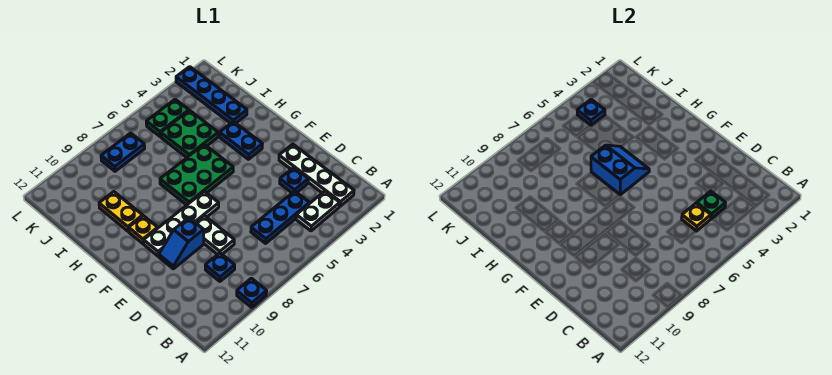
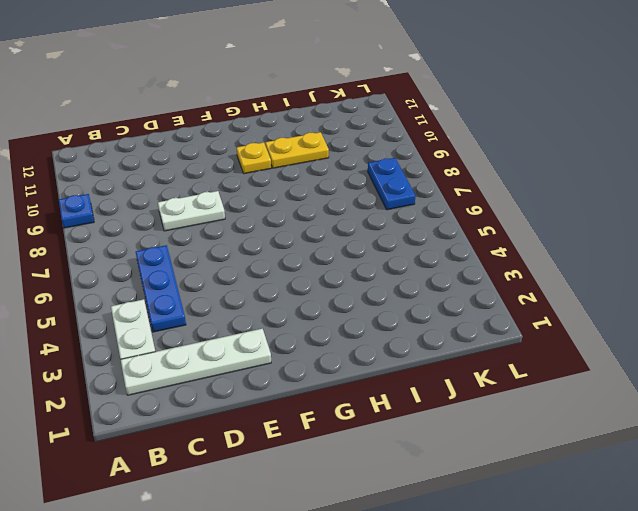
none -> blue 1x1 plate [205,253,235,281]
none -> blue 1x1 plate [280,167,308,193]
none -> blue 1x2 slope [159,218,204,269]

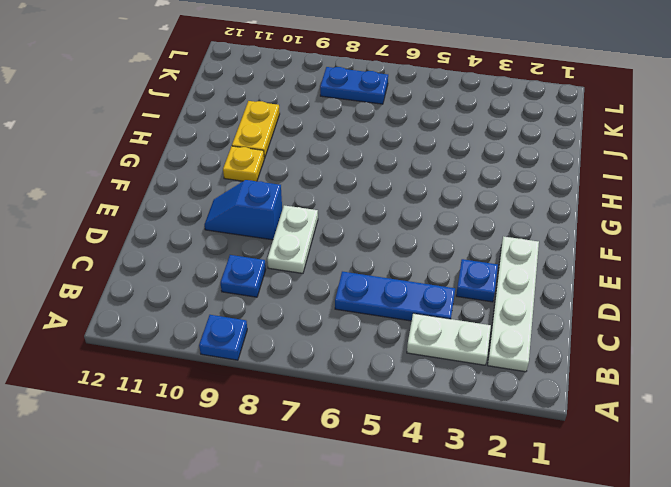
none -> white 1x4 plate [144,191,219,256]
none -> blue 1x2 plate [220,121,262,159]
none -> green 2x3 plate [160,144,233,205]

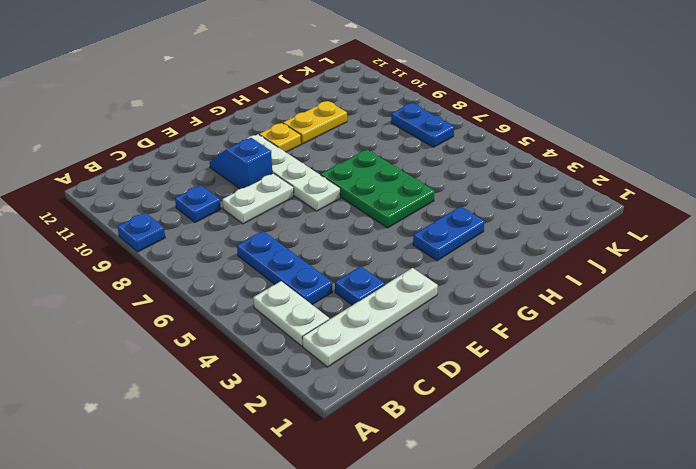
none -> blue 1x4 plate [176,67,247,123]
none -> green 2x2 plate [161,110,218,157]
none -> green 1x2 plate [146,99,189,136]

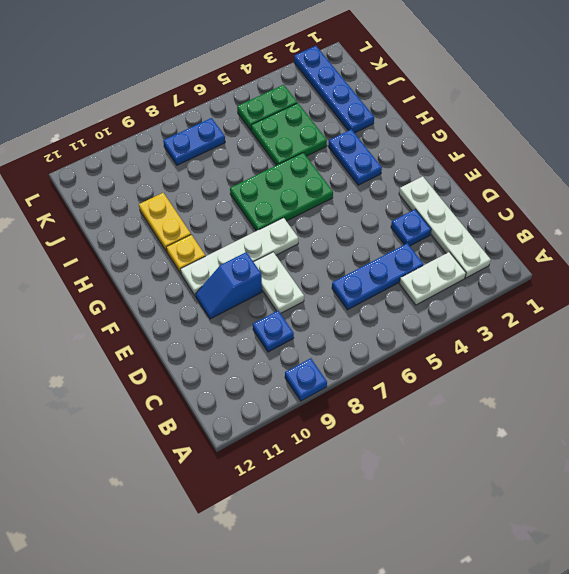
none -> green 1x1 plate [697,191,725,219]
none -> yellow 1x1 plate [682,203,711,231]
none -> blue 2x2 slope [591,145,649,195]

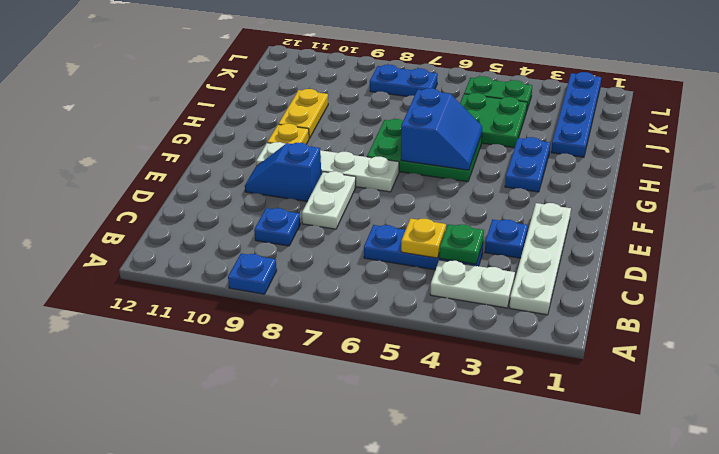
none -> blue 1x1 plate [577,99,605,125]

